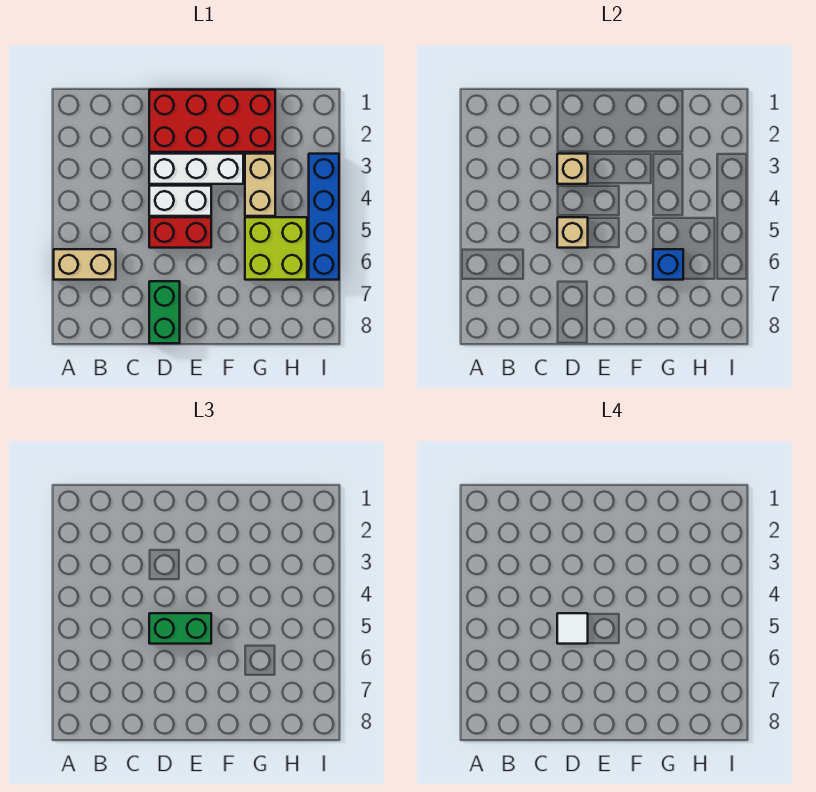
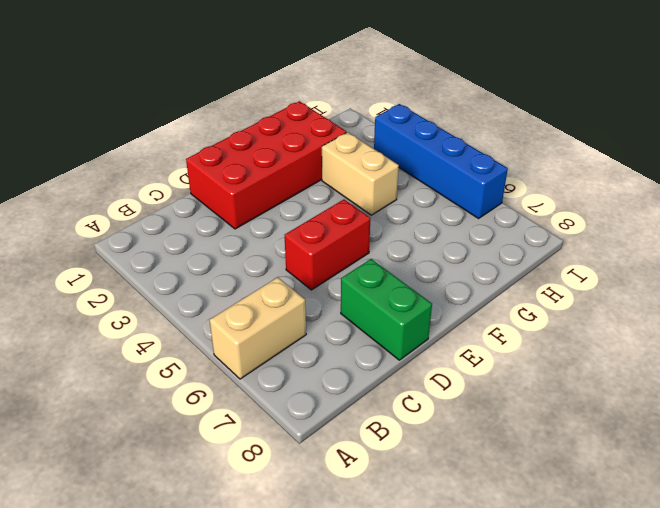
none -> white 1x3 brick [149,154,243,184]
none -> white 1x2 brick [149,186,211,216]
none -> lime 2x2 brick [245,217,307,280]

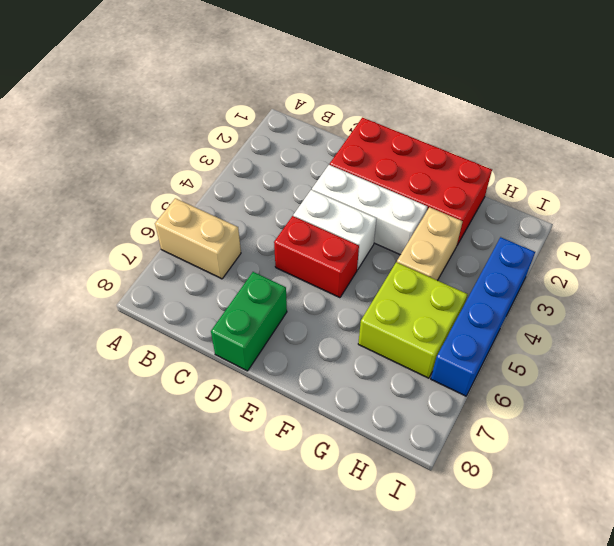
none -> tan 1x1 brick [557,154,588,184]
none -> tan 1x1 brick [557,217,588,248]
none -> blue 1x1 brick [653,249,683,280]

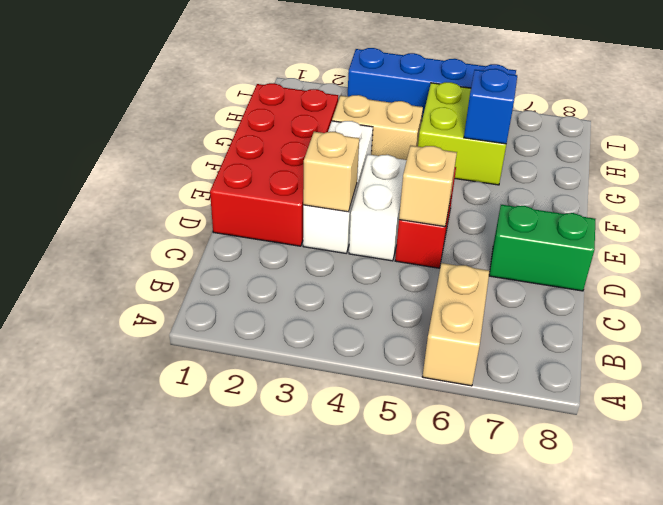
none -> green 1x2 brick [149,613,211,644]
none -> white 1x1 tile [557,613,588,644]

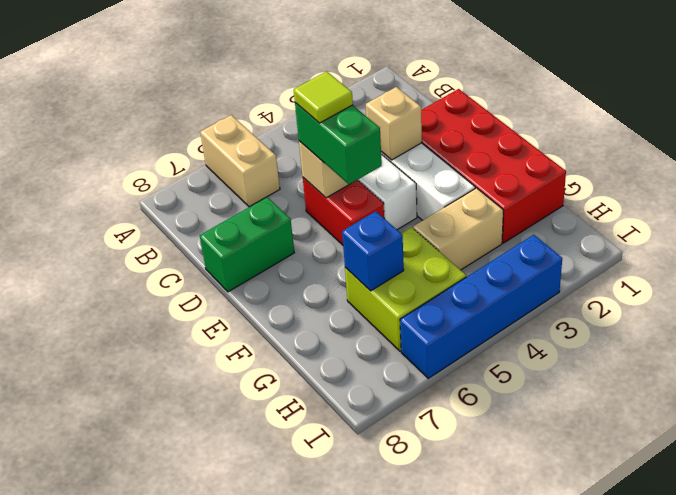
lime 1x1 tile [294,72,353,123] -> white 1x1 tile [557,613,588,644]

